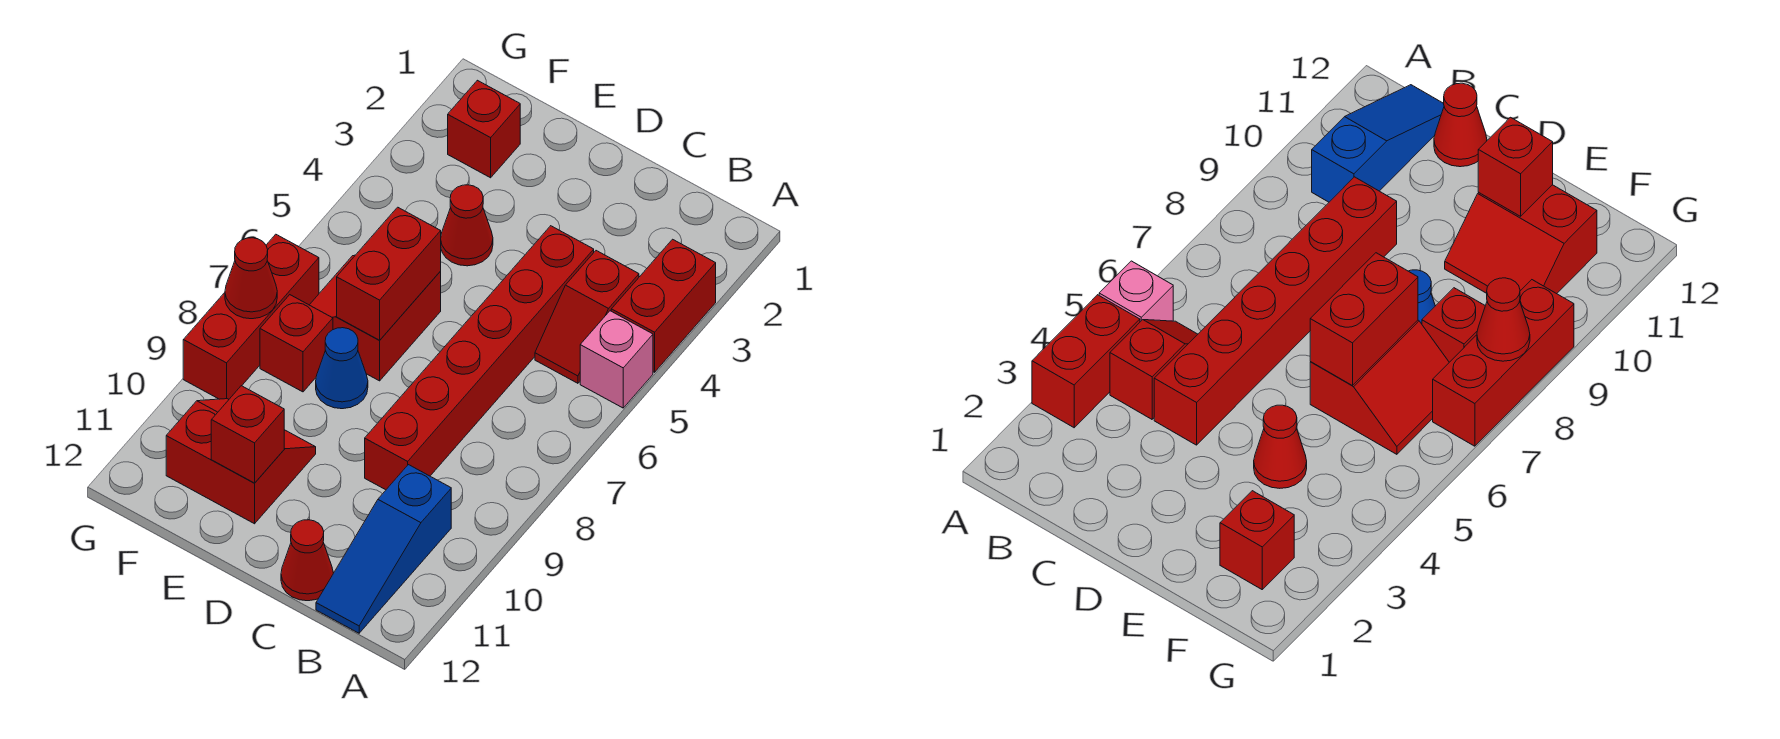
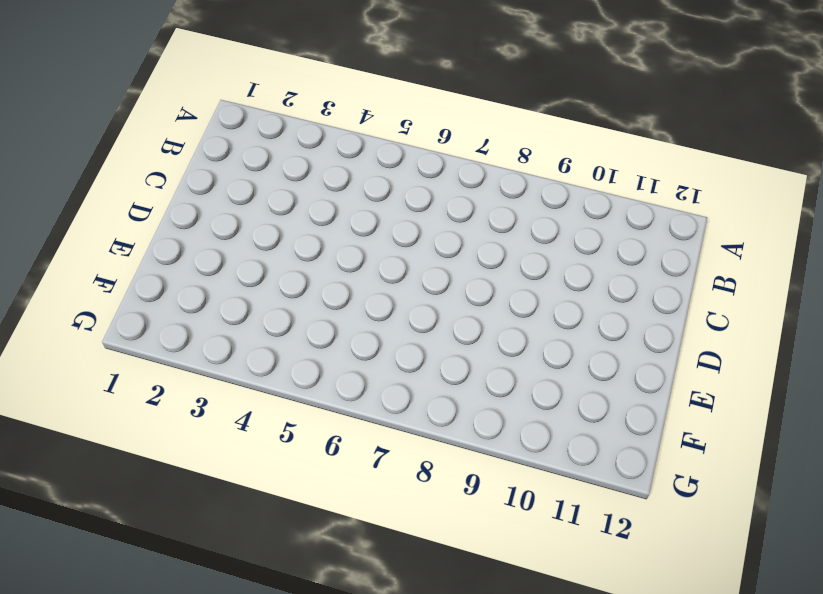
none -> red 1x2 brick [611,239,716,372]
none -> pink 1x1 brick [580,311,653,408]
none -> red 1x2 slope [535,251,639,383]

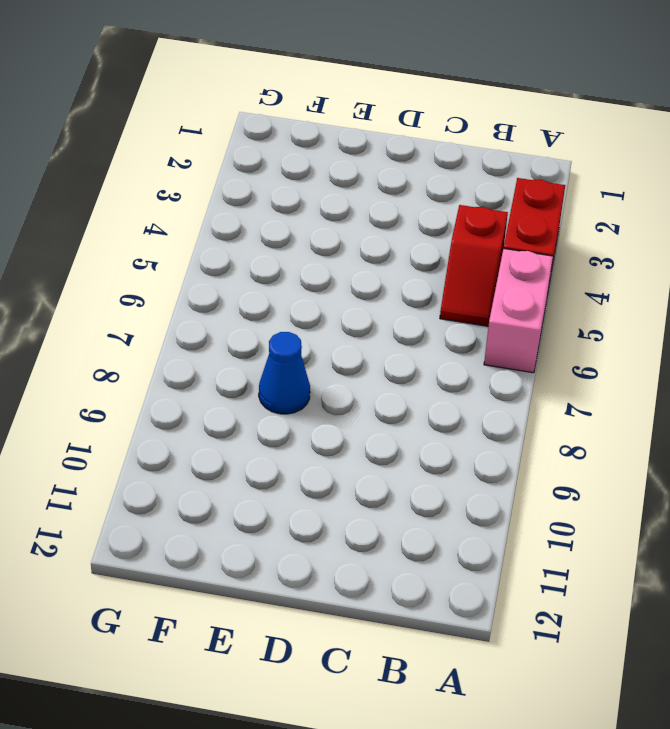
pink 1x2 brick [484,249,553,373] -> pink 1x1 brick [580,311,653,408]
none -> blue 1x3 slope [316,465,451,633]
none -> red 1x6 brick [365,226,594,490]
none -> red 1x1 cone [281,520,333,601]

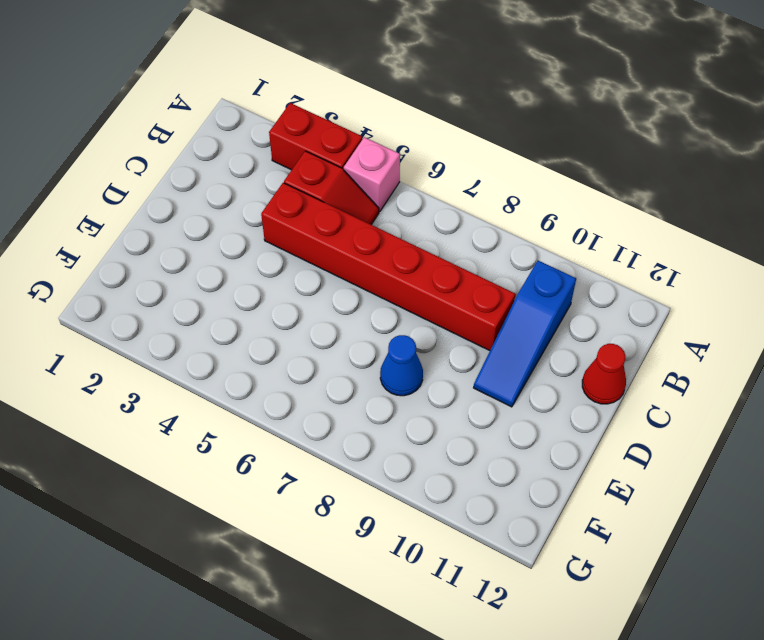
blue 1x3 slope [474,261,576,407] -> blue 1x3 slope turned to [316,465,451,633]
none -> red 1x1 cone [441,185,493,266]
none -> red 2x2 slope [310,255,441,381]
none -> red 2x2 slope [166,399,316,524]

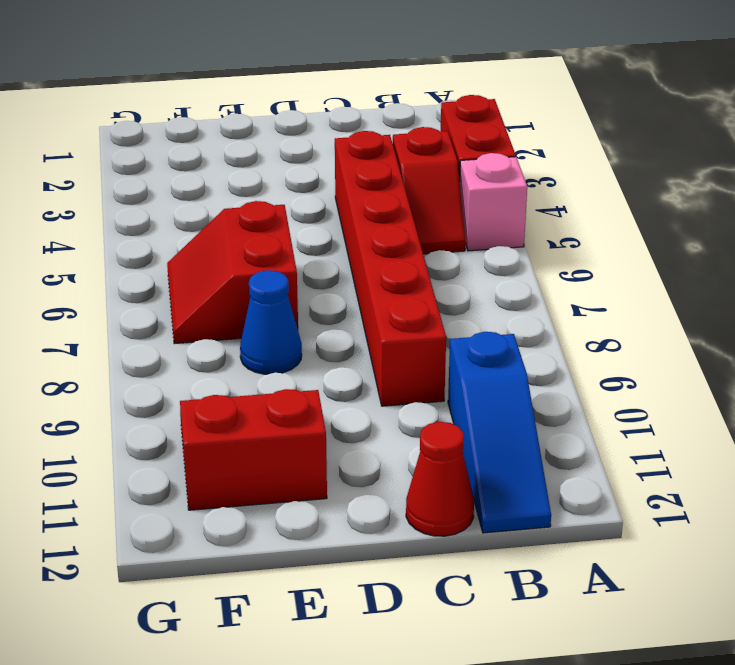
none -> red 1x1 cone [441,185,493,266]
none -> red 1x1 brick [448,80,520,178]
none -> red 1x1 brick [260,295,333,392]

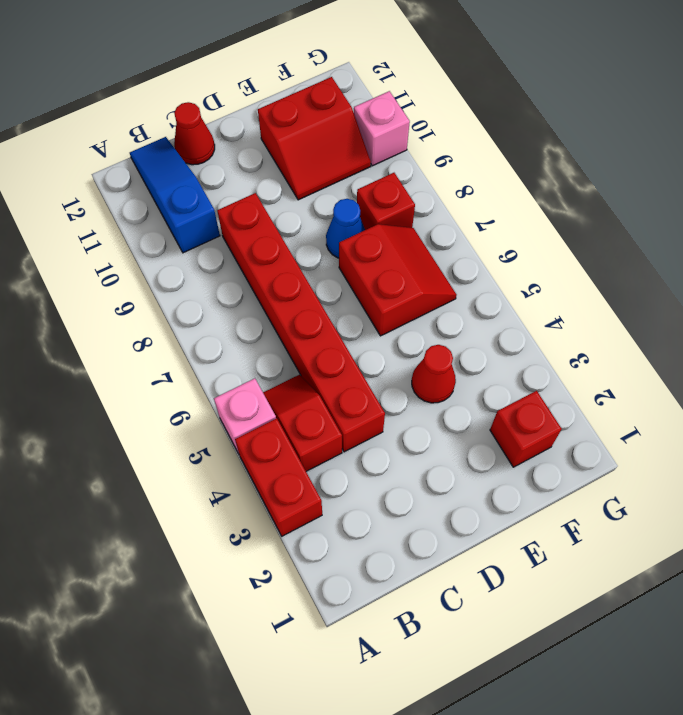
pink 1x1 brick [354,91,410,166] -> none
none -> red 1x3 brick [183,234,319,399]
none -> red 1x2 brick [337,207,441,340]
none -> red 1x1 brick [211,386,284,483]

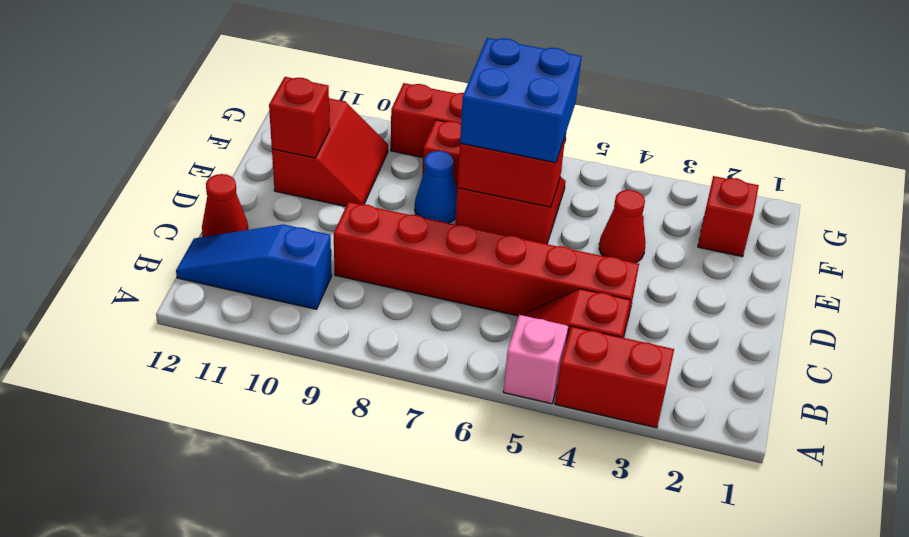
blue 2x2 brick [460,38,582,163] -> none
none -> red 1x1 cone [225,238,277,319]

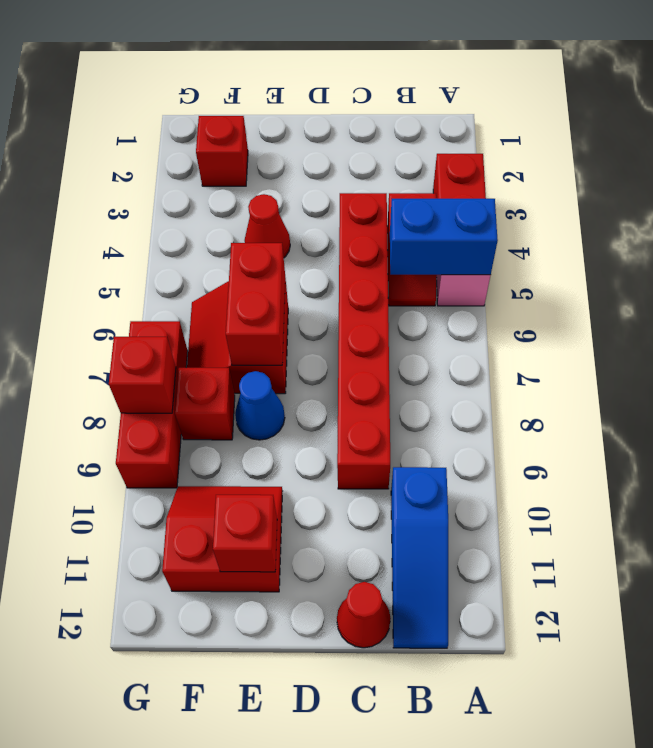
blue 1x2 brick [390,199,498,275] -> none
red 1x1 brick [109,337,176,413] -> red 1x1 cone [225,238,277,319]

